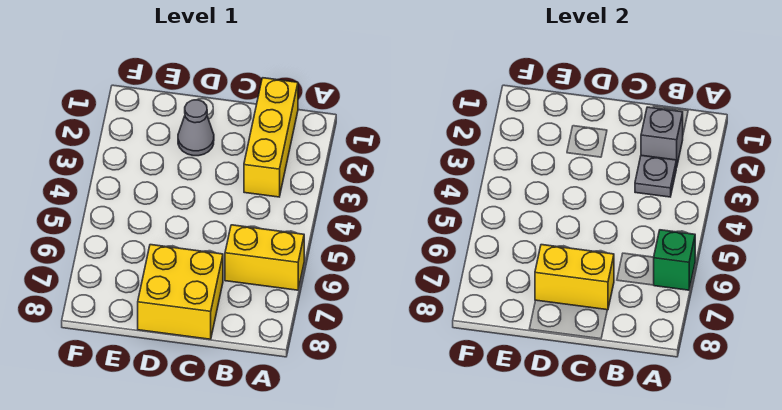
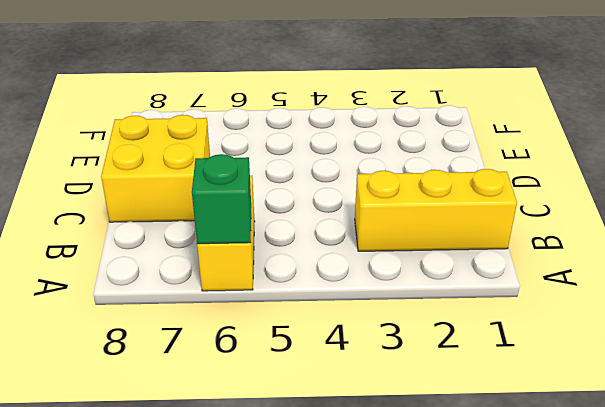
none -> grey 1x1 cone [178,100,214,156]
none -> grey 1x1 brick [641,107,683,167]

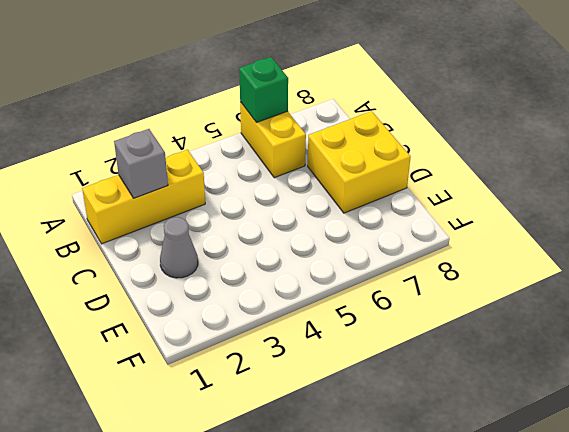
none -> grey 1x1 plate [635,155,676,197]
none -> yellow 1x2 brick [535,245,614,310]

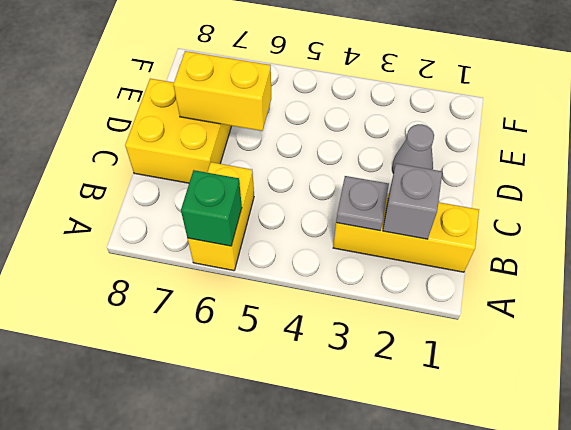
yellow 1x2 brick [173,51,271,131] -> yellow 1x2 brick turned to [535,245,614,310]

